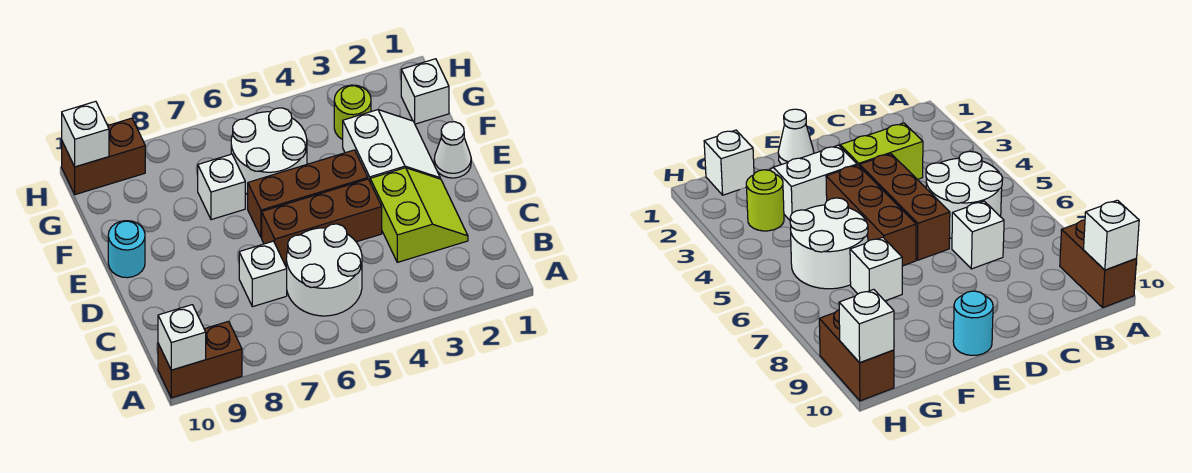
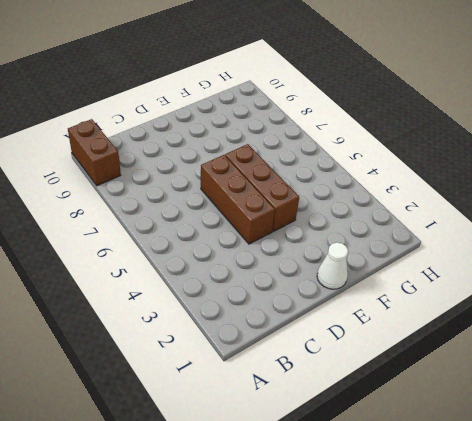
none -> white 2x2 round brick [286,224,362,316]
none -> lime 2x2 slope [370,168,468,262]
none -> white 1x1 brick [239,241,287,307]

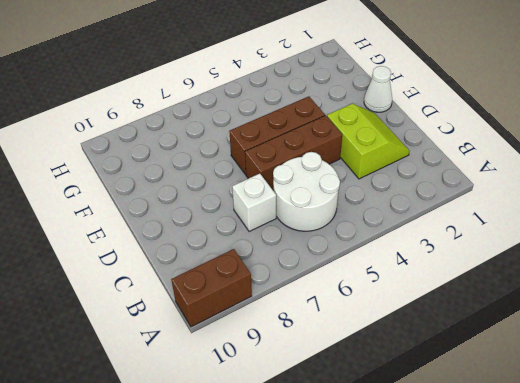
none -> white 2x2 slope [343,110,440,181]
none -> cyan 1x1 round brick [108,221,145,278]
none -> white 2x2 round brick [231,108,307,194]

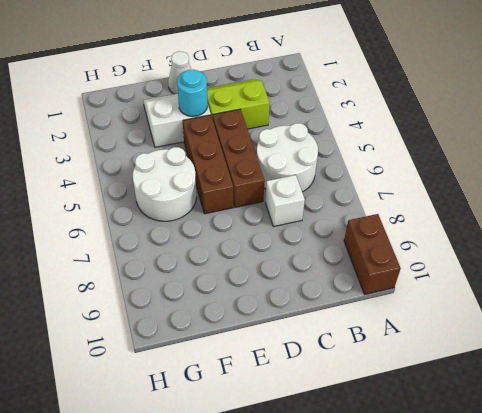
cyan 1x1 round brick [177,70,208,117] -> cyan 1x1 round brick moved to [108,221,145,278]
none -> white 1x1 brick [198,154,245,220]
none -> white 1x1 brick [401,59,449,124]
none -> lime 1x1 round brick [334,85,371,140]

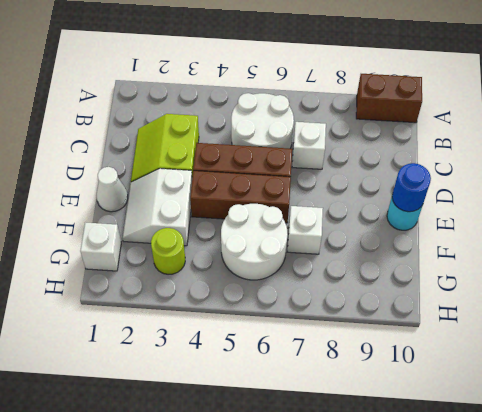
blue 1x1 round brick [392,163,431,212] -> none
none -> brown 1x2 brick [62,118,145,195]
none -> white 1x1 brick [158,305,206,370]
none -> white 1x1 brick [62,101,109,167]

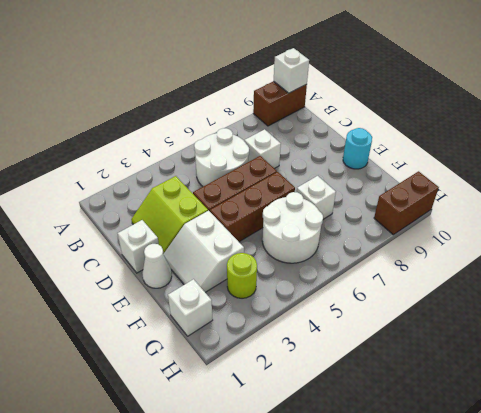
white 1x1 brick [118,220,159,273] -> white 1x1 brick moved to [62,101,109,167]

